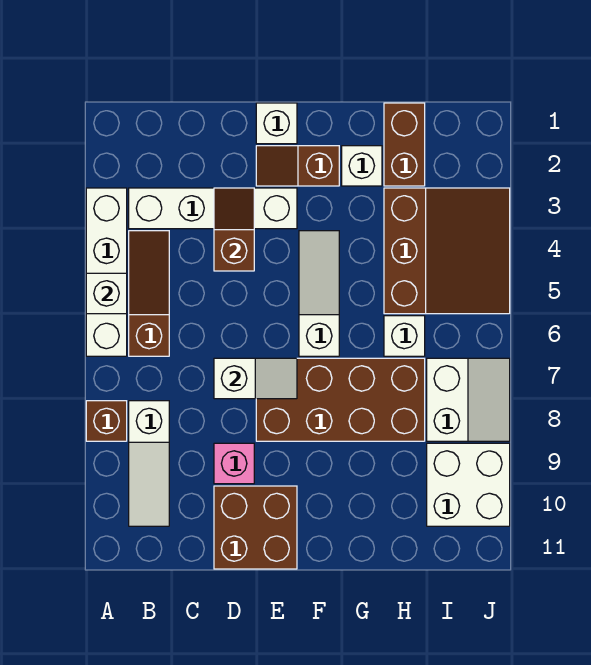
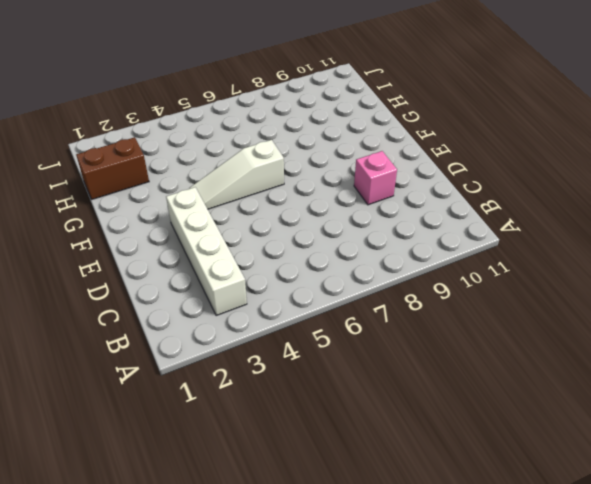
none -> white 1x4 brick [86,188,127,356]
none -> brown 1x1 brick [86,401,127,441]
none -> brown 1x3 slope [129,231,169,356]

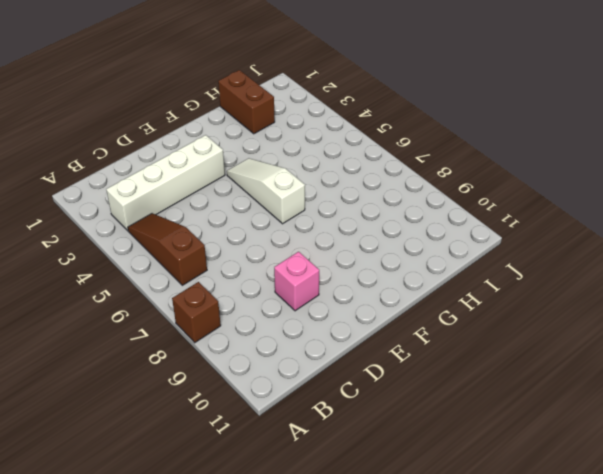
none -> white 1x4 brick [86,188,127,356]
none -> white 1x3 slope [129,401,169,526]
none -> brown 2x2 brick [214,486,297,569]

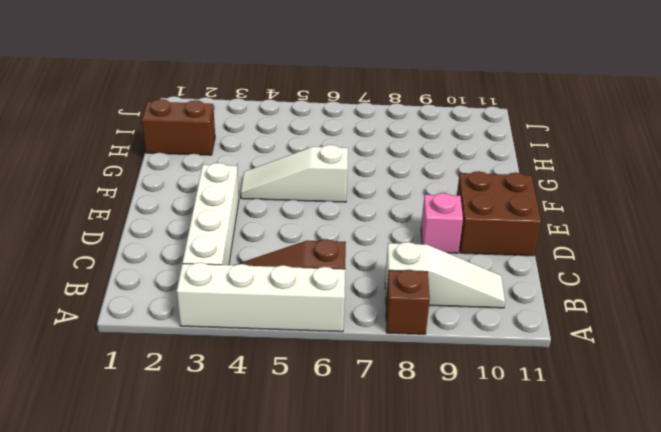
none -> white 1x1 brick [256,103,297,144]
none -> brown 1x2 slope [256,146,339,186]
none -> brown 2x4 brick [256,358,425,441]

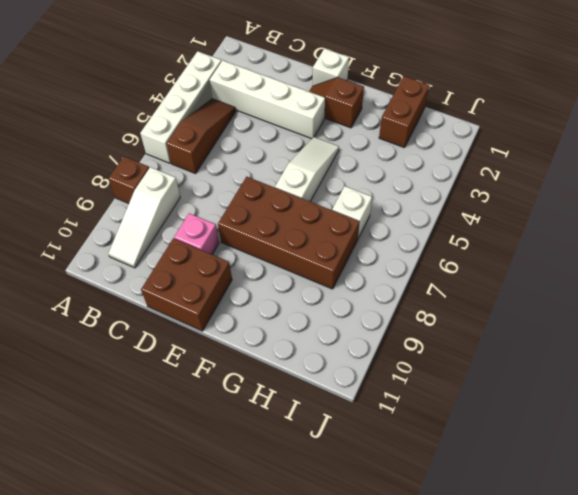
none -> white 1x1 brick [342,146,382,186]
none -> brown 3x3 slope [384,188,510,314]
none -> white 2x2 slope [427,358,510,441]

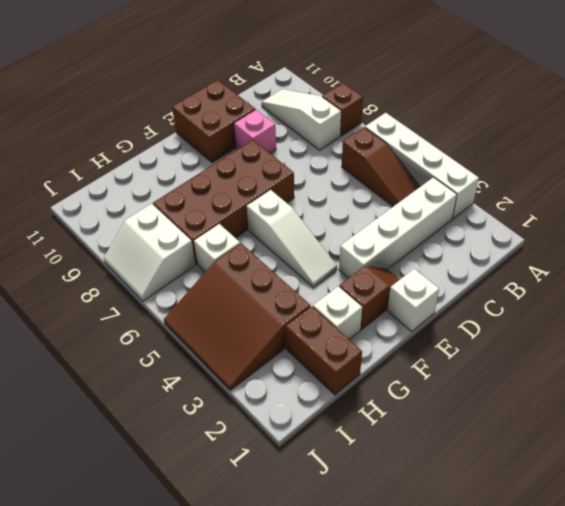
none -> white 2x2 brick [427,443,510,526]
none -> white 1x1 brick [86,273,127,314]
none -> brown 1x2 slope [214,188,254,271]

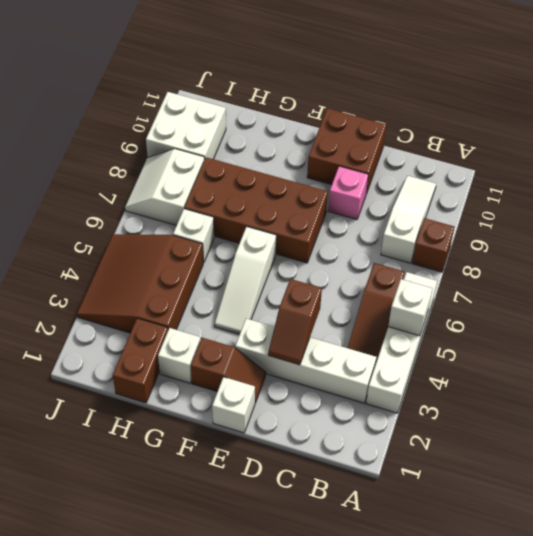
none -> white 1x2 slope [214,358,297,399]

